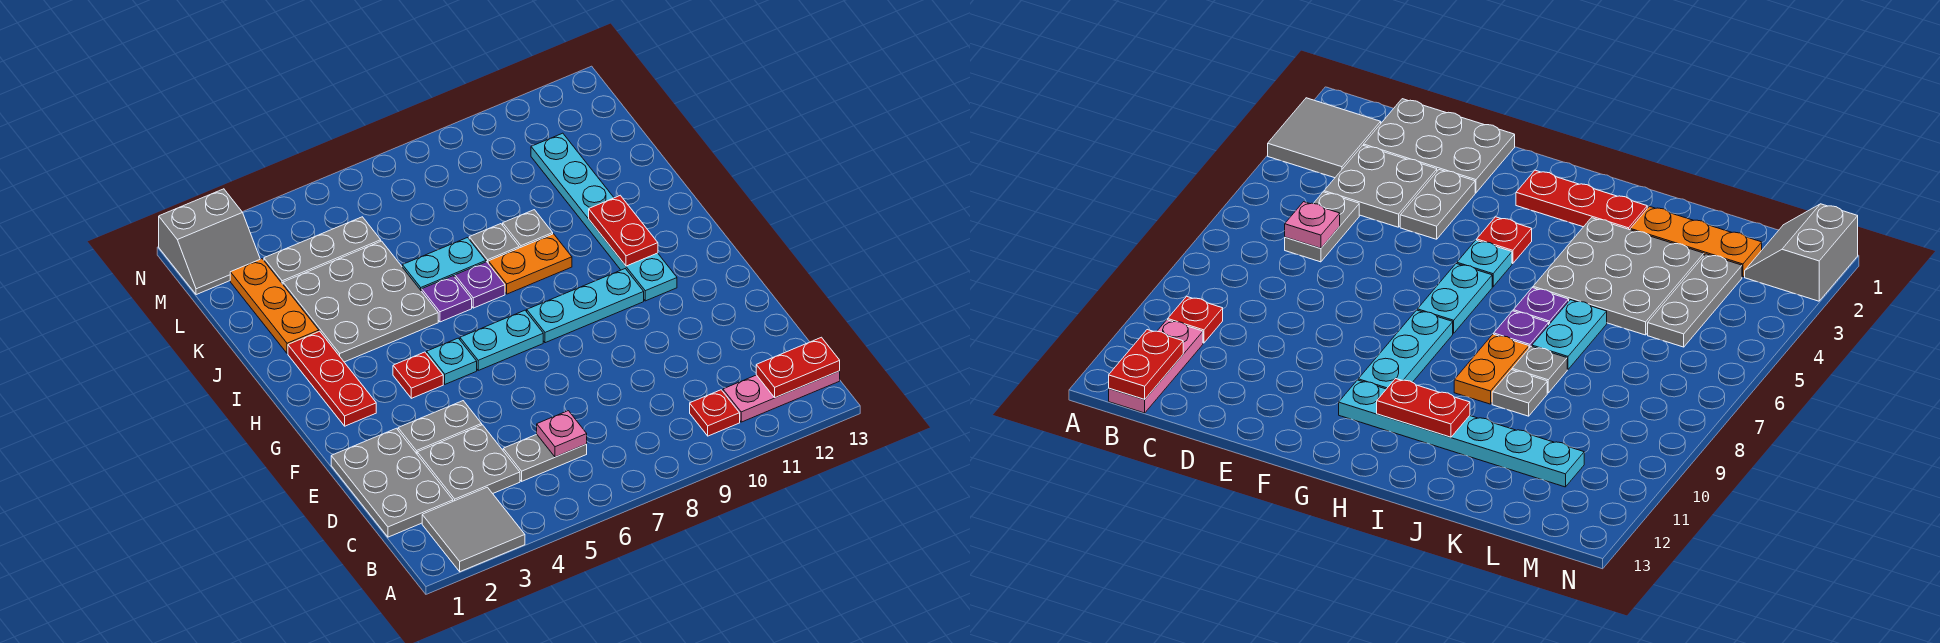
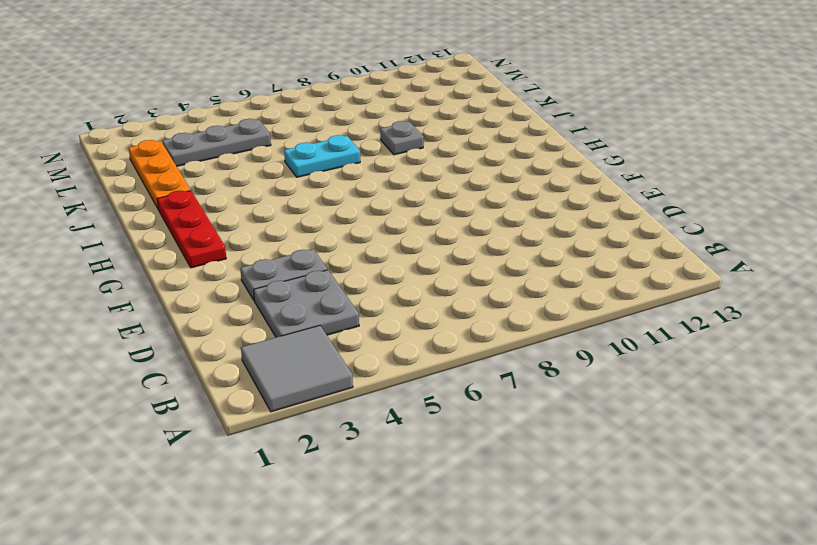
none -> red 1x1 plate [690,390,740,436]
none -> pink 1x3 plate [723,371,840,422]
none -> grey 2x3 plate [331,428,453,537]

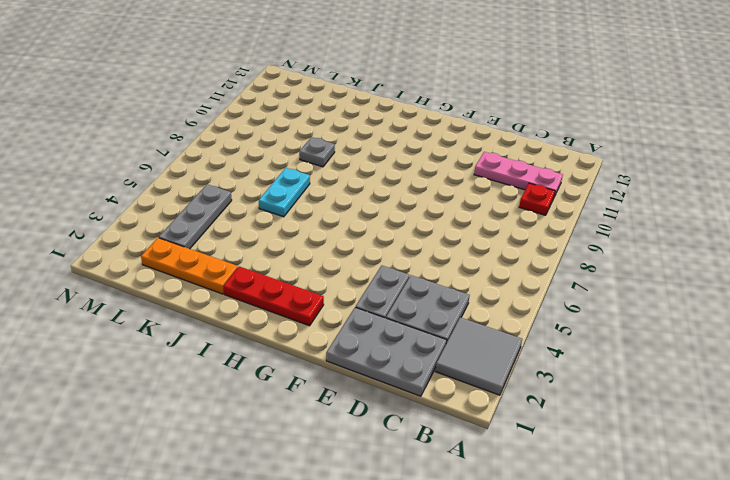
pink 1x3 plate [474,152,563,197] -> pink 1x3 plate turned to [723,371,840,422]
none -> grey 1x2 plate [503,434,587,481]
none -> red 1x1 plate [393,352,443,398]
none -> cyan 1x1 plate [427,338,477,384]

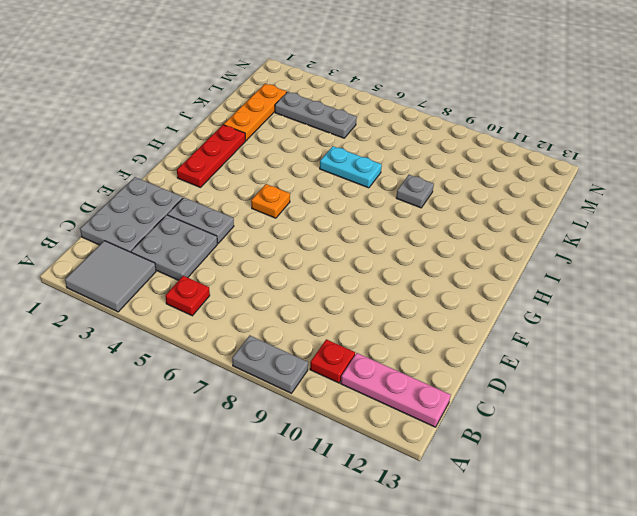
grey 1x2 plate [232,336,308,393] -> grey 1x2 plate moved to [503,434,587,481]
red 1x1 plate [165,276,210,316] -> red 1x1 plate moved to [393,352,443,398]
orange 1x1 plate [251,184,290,218] -> cyan 1x1 plate [427,338,477,384]
none -> cyan 1x2 plate [460,310,543,370]
none -> cyan 1x3 plate [527,269,644,343]
none -> cyan 1x6 plate [531,133,677,301]

